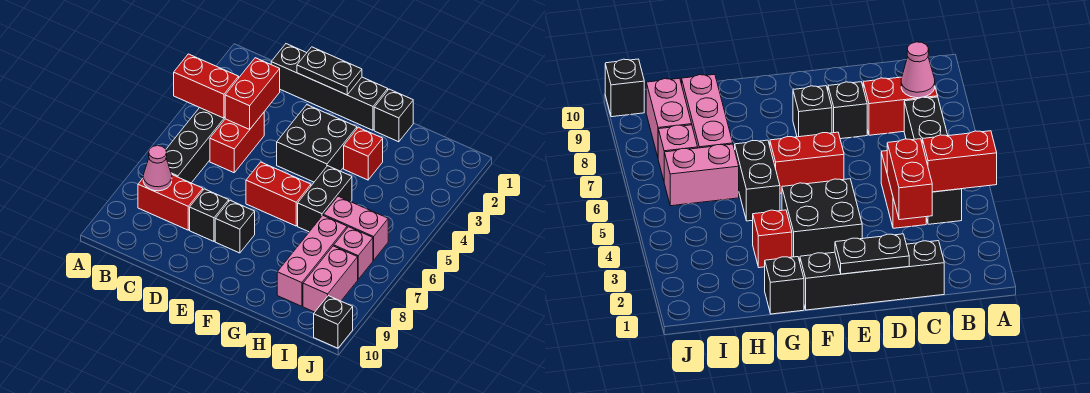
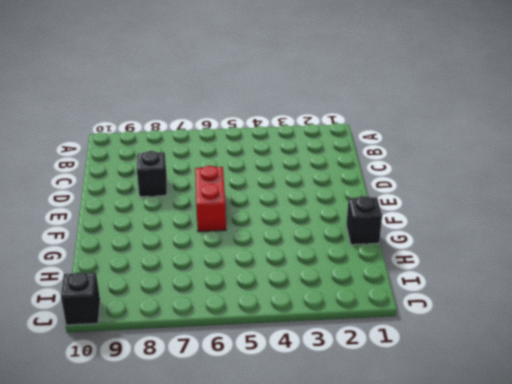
none -> black 1x4 brick [166,108,225,183]
none -> red 1x2 brick [138,175,203,230]
none -> black 1x4 brick [271,44,388,130]

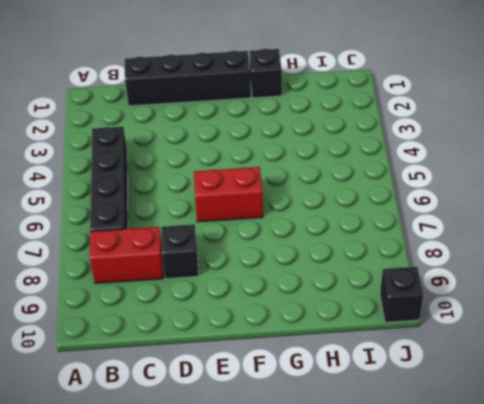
none -> red 1x2 brick [210,113,264,173]
none -> black 2x2 brick [277,105,357,182]
none -> black 1x1 brick [215,200,255,253]

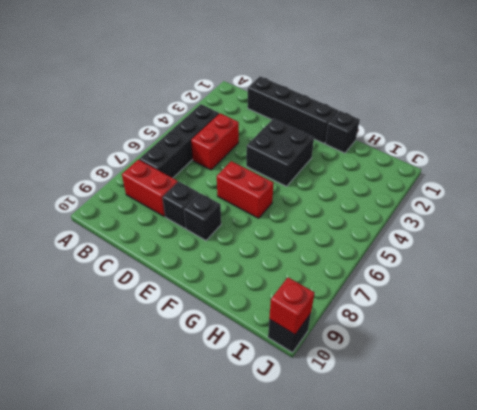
red 1x1 brick [269,278,315,335] -> red 1x1 brick moved to [344,127,383,180]
none -> black 1x2 brick [298,166,352,232]
none -> pink 1x2 brick [323,196,388,260]
none -> pink 1x3 brick [277,216,347,306]

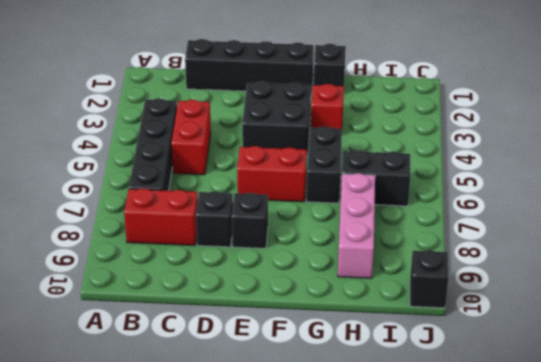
black 1x2 brick [342,150,410,206] -> pink 1x2 brick [323,196,388,260]
none -> pink 1x1 brick [334,227,373,279]
none -> pink 1x2 brick [303,246,358,312]
none -> red 1x2 brick [174,54,239,118]

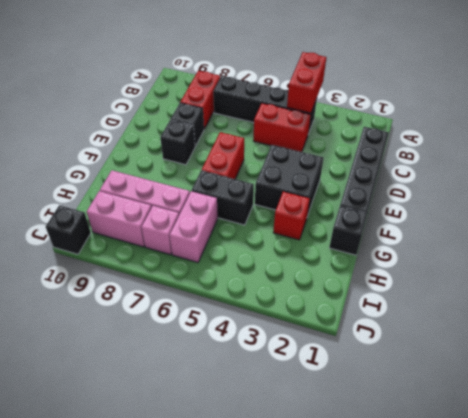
none -> pink 1x1 cone [143,146,172,191]
none -> red 1x2 brick [225,58,280,130]
none -> black 1x2 plate [297,47,362,95]

